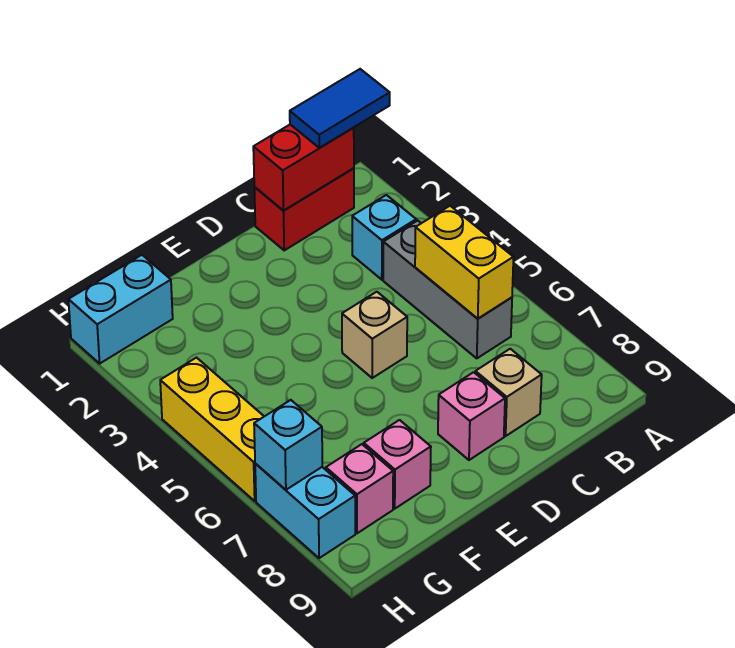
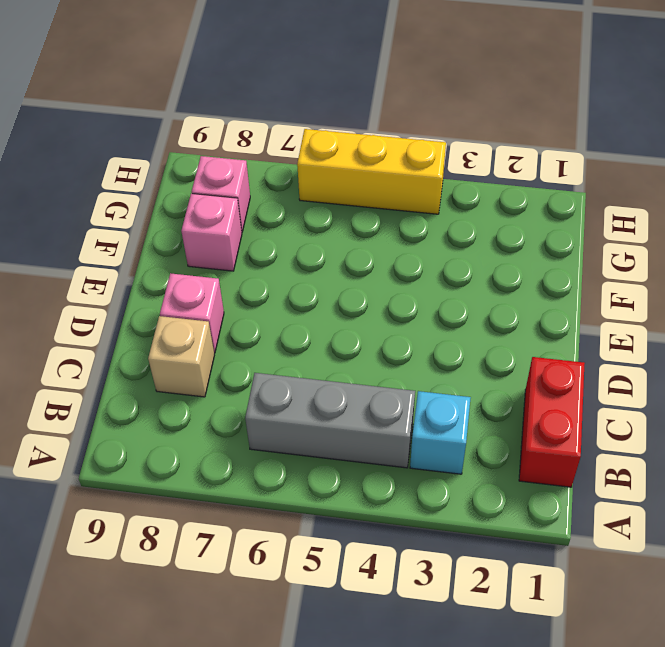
none -> tan 1x1 brick [342,292,407,378]
none -> cyan 1x2 brick [68,255,173,363]
none -> cyan 1x2 brick [255,464,355,558]

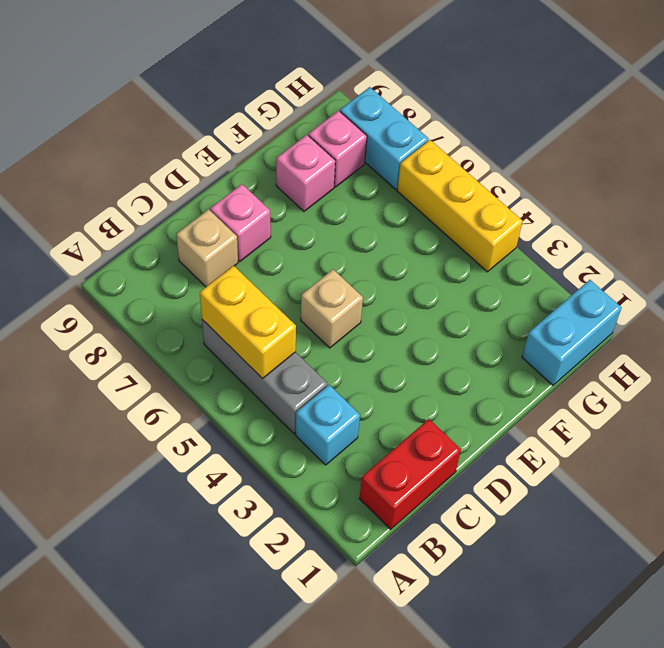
none -> red 1x2 brick [253,125,354,211]
none -> cyan 1x1 brick [254,400,322,490]
none -> blue 1x2 tile [290,69,390,148]

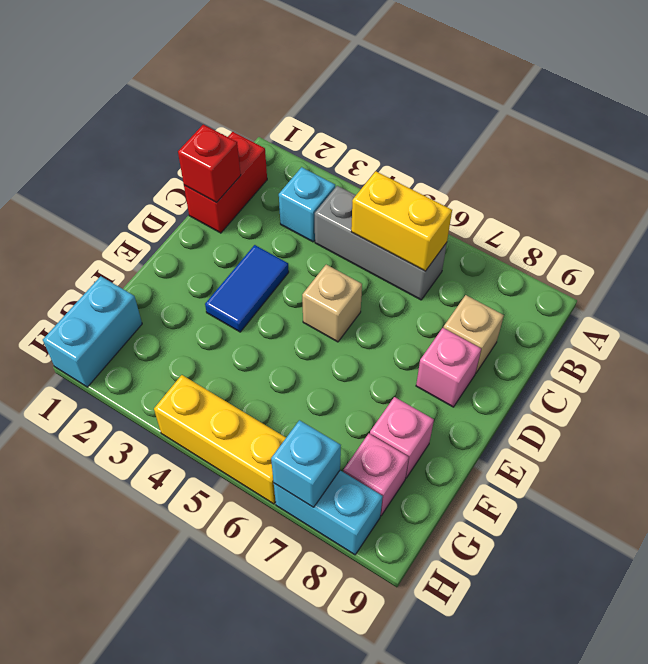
red 1x1 brick [178,125,241,203] -> red 1x2 brick [253,125,354,211]
blue 1x2 tile [205,245,289,332] -> blue 1x2 tile moved to [290,69,390,148]

